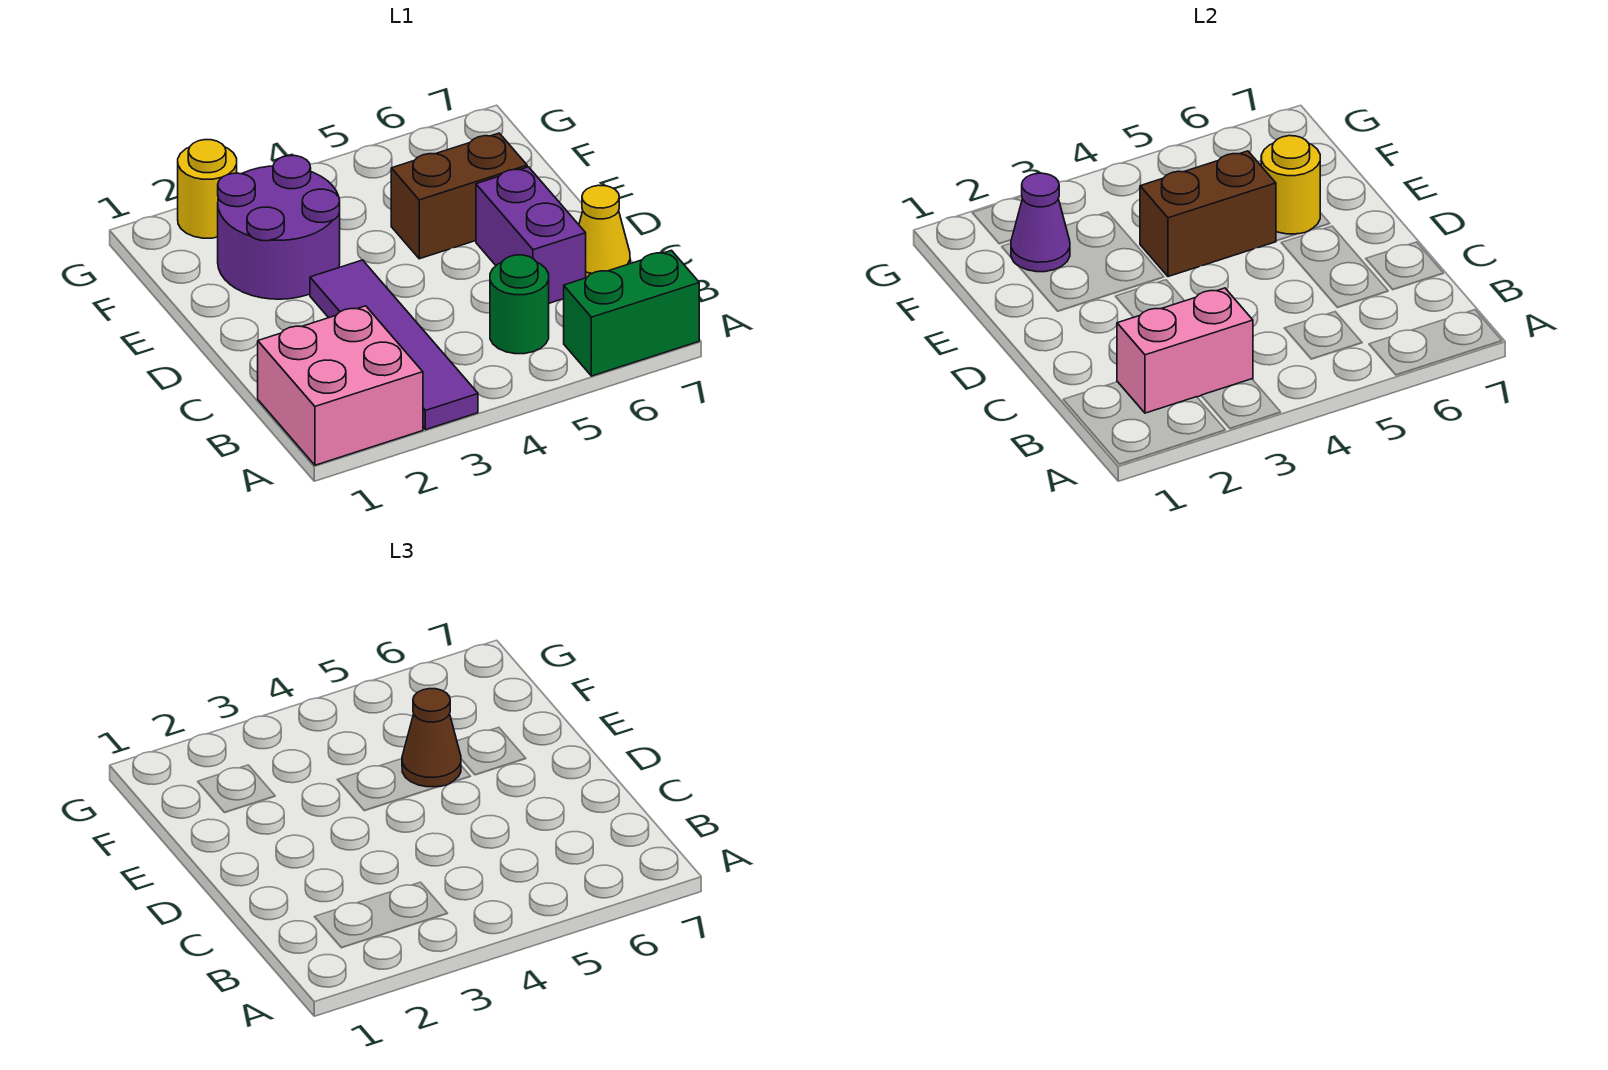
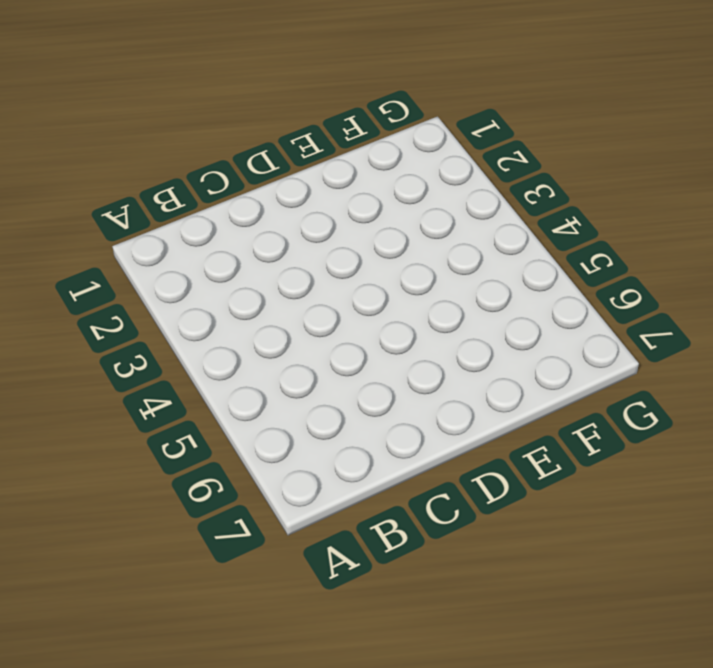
none -> pink 2x2 brick [258,306,423,465]
none -> purple 1x4 tile [310,260,478,430]
none -> green 1x2 brick [564,250,699,376]

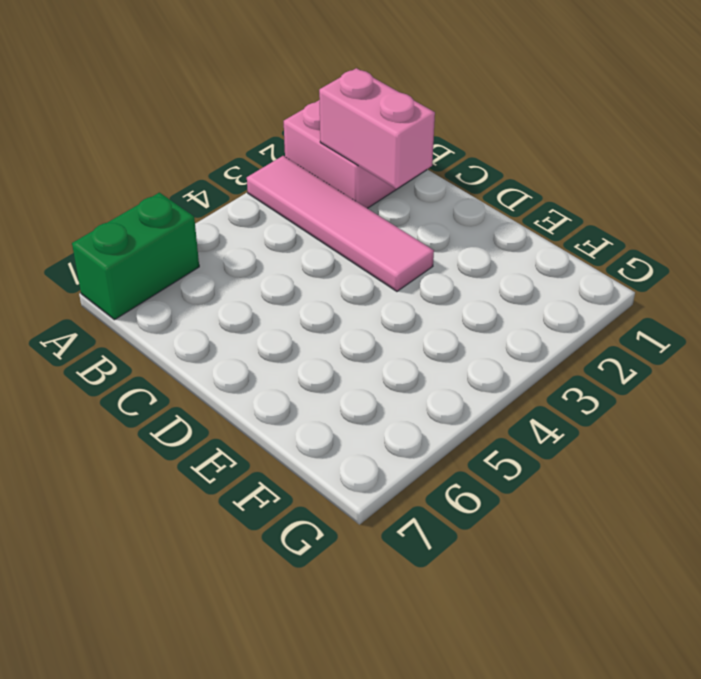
pink 1x4 tile [247,156,434,291] -> purple 1x4 tile [310,260,478,430]
pink 1x2 brick [319,68,435,189] -> pink 1x2 brick turned to [1117,288,1253,413]
none -> green 1x1 round brick [490,255,549,354]
none -> purple 1x2 brick [476,167,586,303]
none -> yellow 1x1 cone [579,185,630,278]

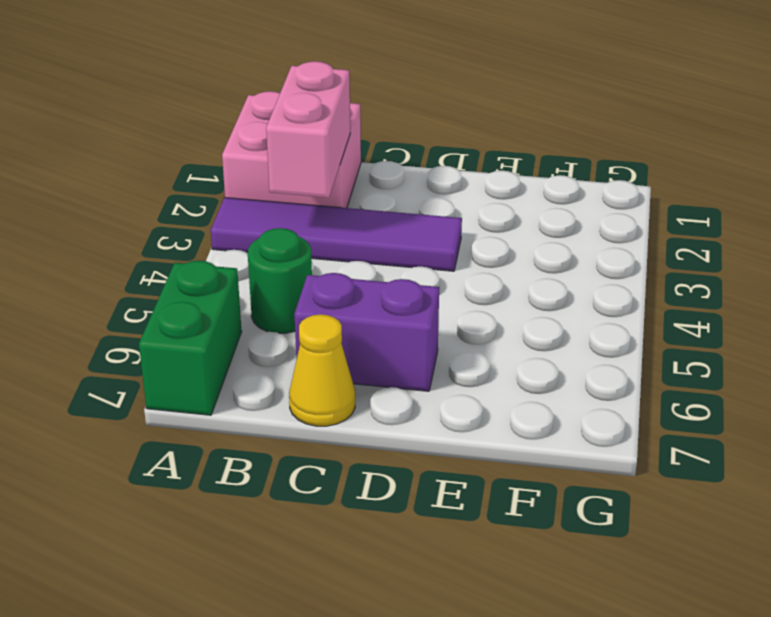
none -> purple 2x2 round brick [218,156,340,299]
none -> brown 1x2 brick [391,133,527,259]
none -> yellow 1x1 round brick [178,140,237,238]

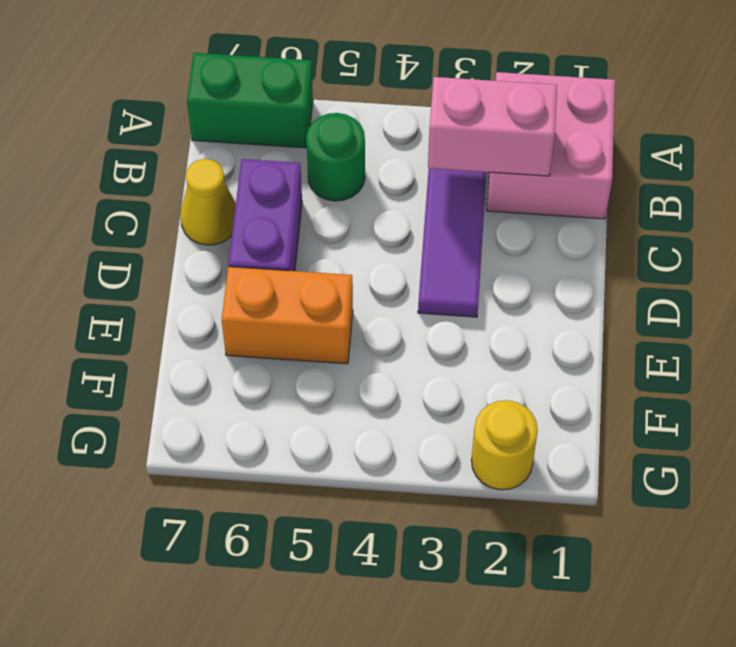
orange 1x2 brick [222,267,353,364] -> brown 1x2 brick [391,133,527,259]
none -> purple 2x2 round brick [218,156,340,299]
none -> brown 1x2 brick [1140,151,1276,277]
none -> yellow 1x1 round brick [1261,136,1320,234]

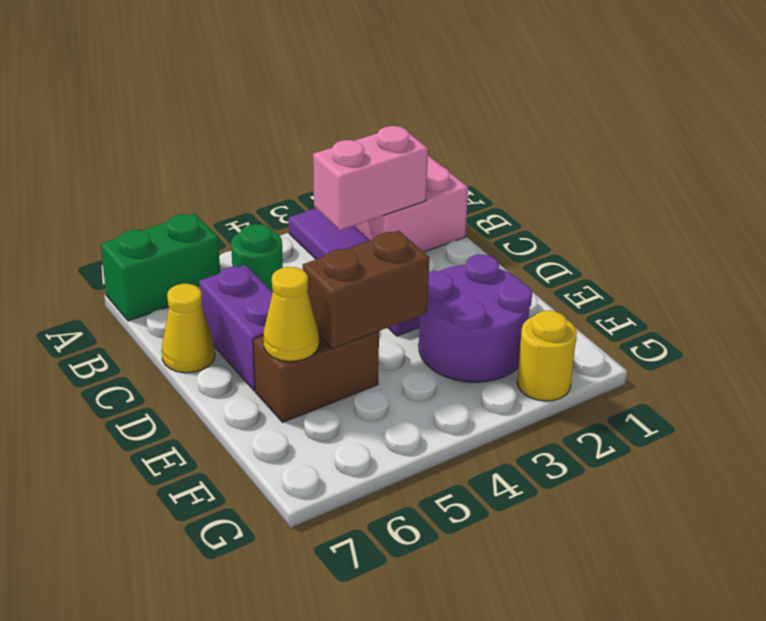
yellow 1x1 cone [263,267,319,361] -> yellow 1x1 round brick [1261,136,1320,234]
none -> purple 1x1 cone [1011,173,1070,272]
none -> brown 1x1 cone [402,689,461,787]

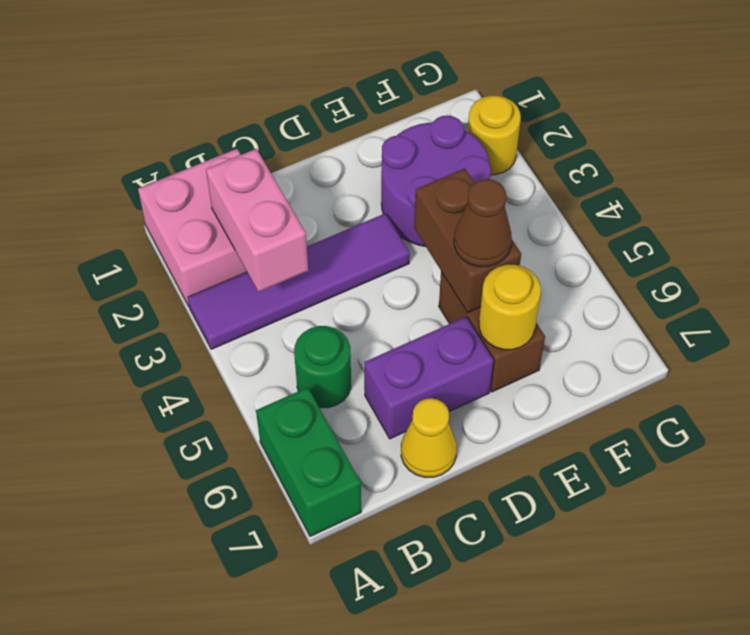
none -> purple 1x1 cone [1011,173,1070,272]

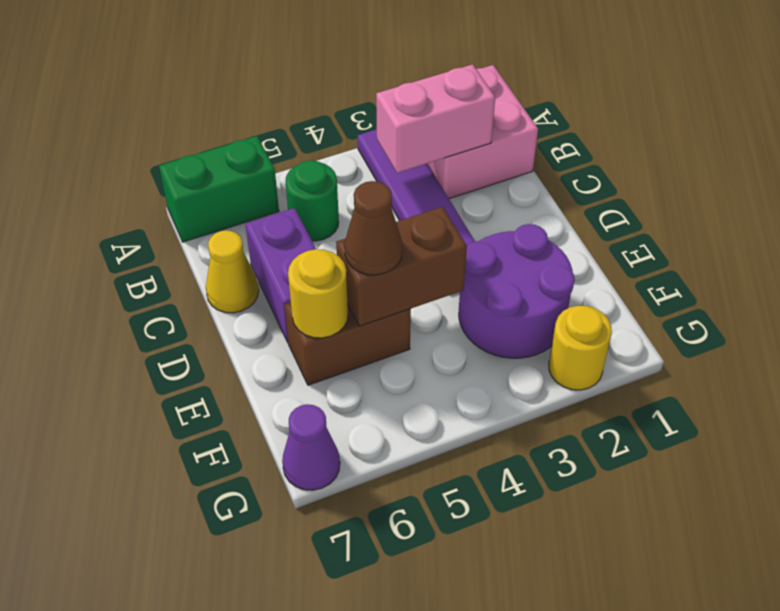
purple 1x1 cone [282,404,340,490] -> purple 1x1 cone moved to [1011,173,1070,272]

